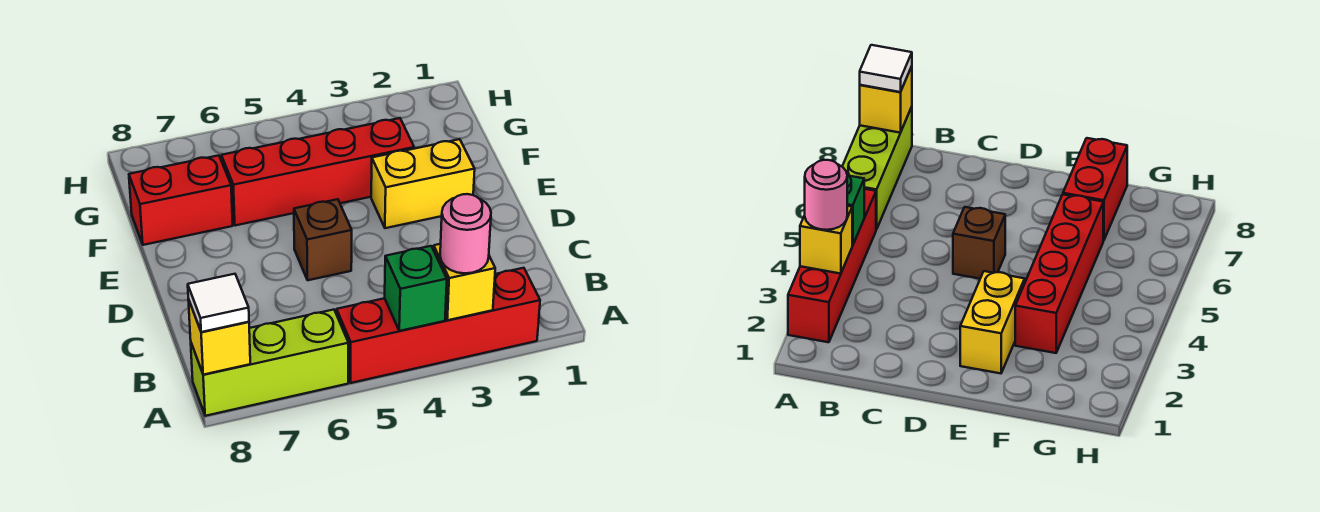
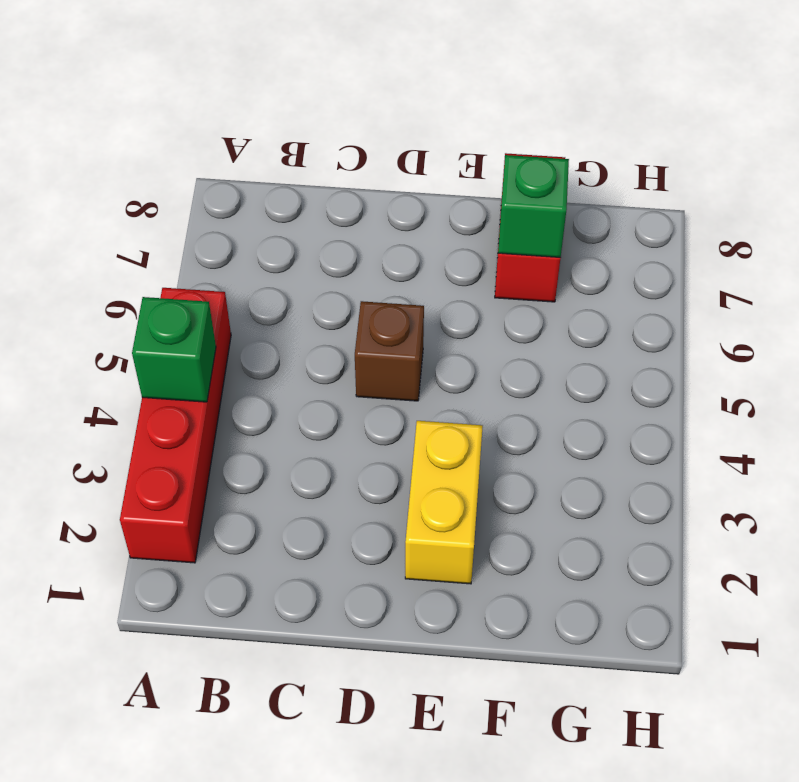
green 1x1 brick [498,155,569,257] -> none
none -> lime 1x3 brick [191,310,348,416]
none -> red 1x4 brick [221,118,414,225]

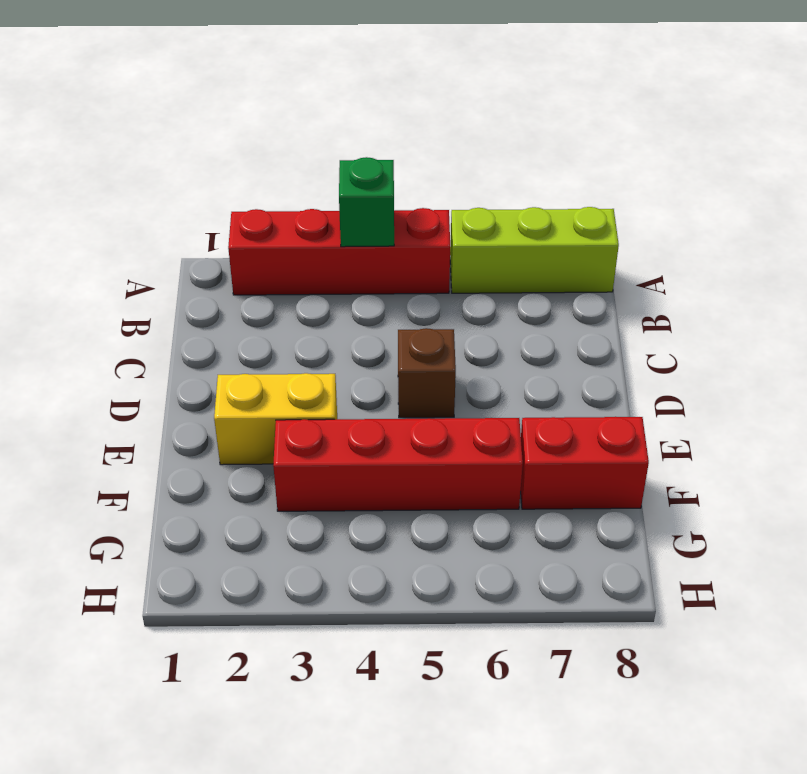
none -> yellow 1x1 brick [434,244,495,320]
none -> yellow 1x1 brick [188,299,250,375]

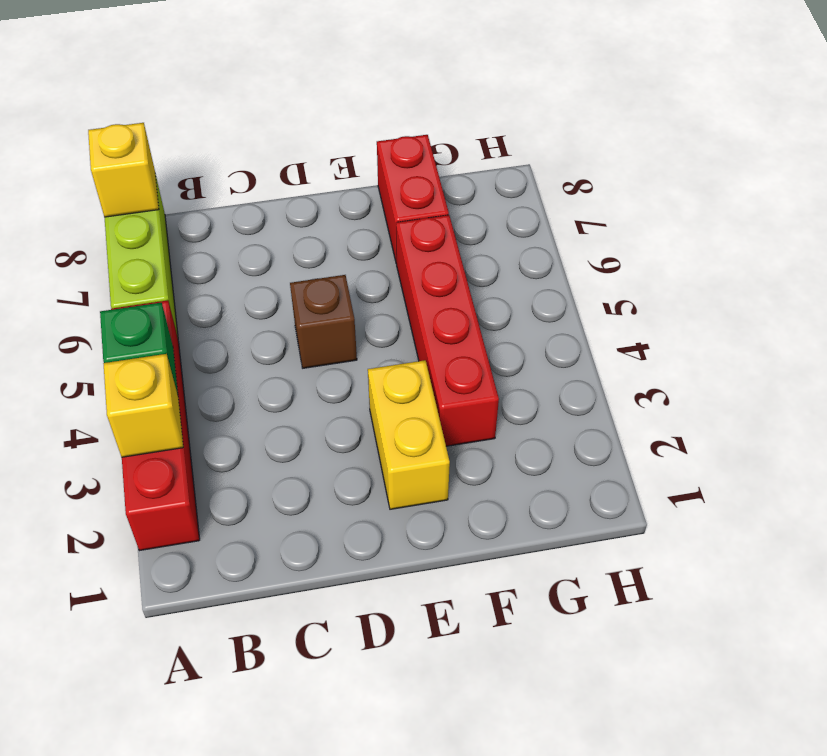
none -> pink 1x1 round brick [440,194,491,273]
none -> white 1x1 tile [188,274,249,332]

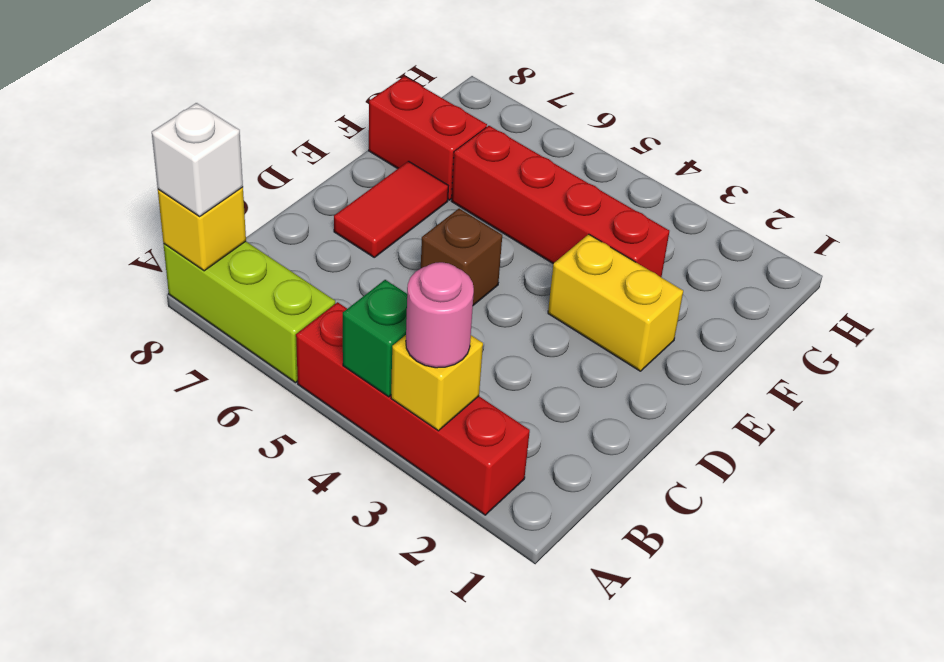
white 1x1 brick [152,103,243,216] -> white 1x1 tile [188,274,249,332]
red 1x2 tile [334,161,448,257] -> none

